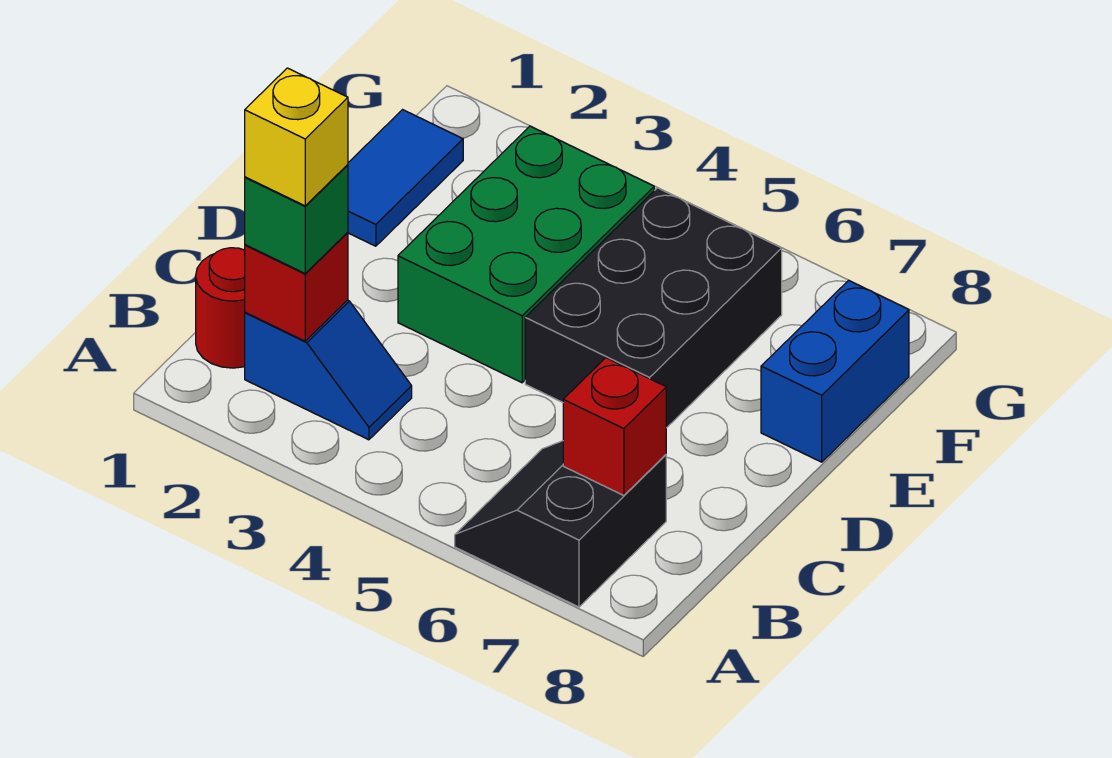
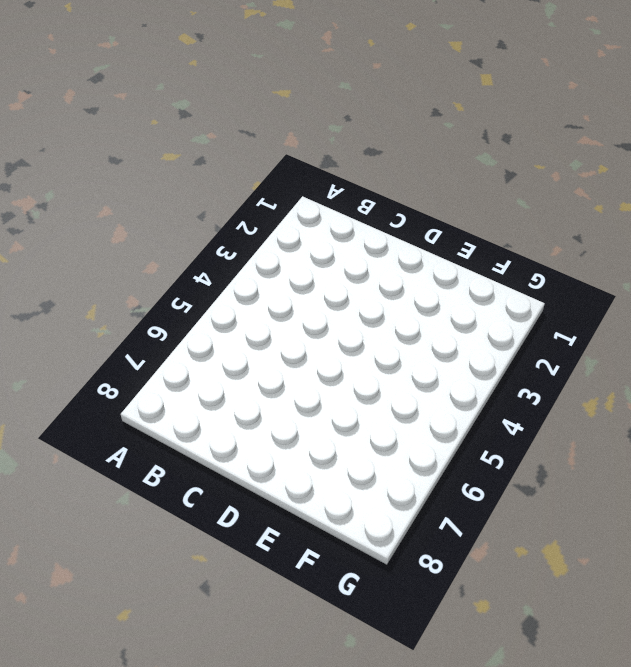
none -> black 2x2 slope [455,441,666,607]
none -> red 1x1 round brick [196,248,245,368]

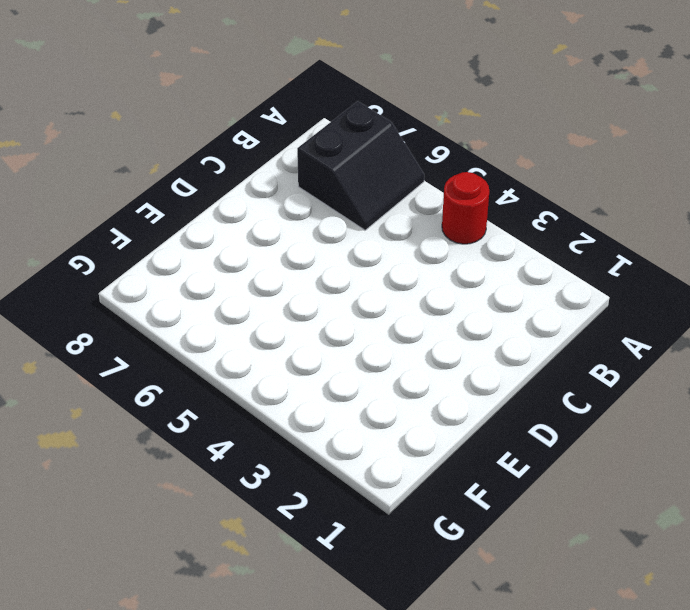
red 1x1 round brick [442,172,489,244] -> red 1x1 round brick moved to [196,248,245,368]
none -> blue 1x2 slope [245,300,412,440]
none -> green 2x3 brick [398,126,654,383]

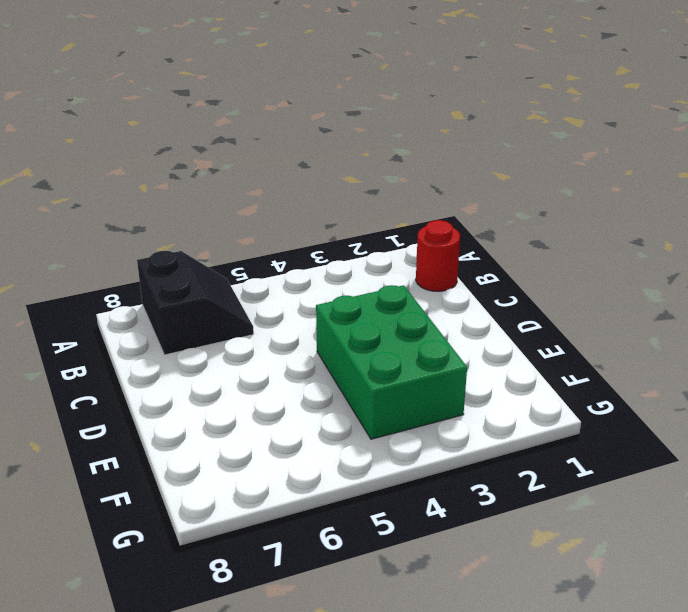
none -> blue 1x2 slope [245,300,412,440]
none -> black 2x3 brick [525,188,782,428]

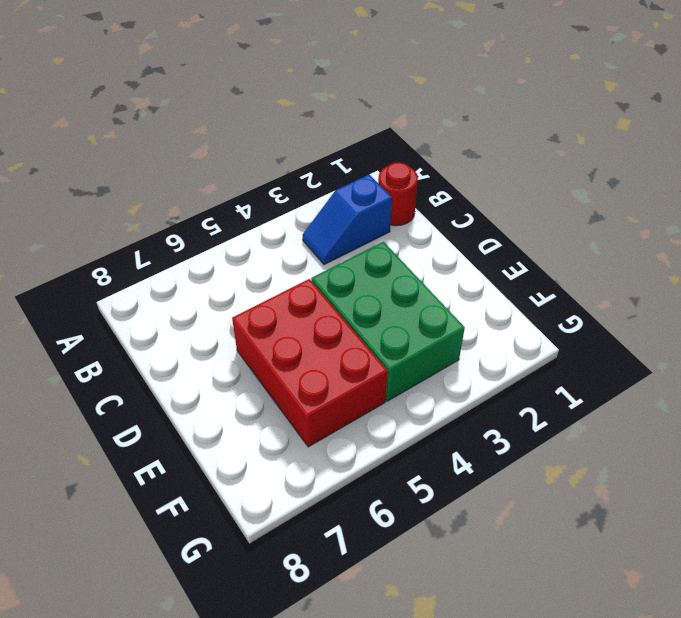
red 2x3 brick [232,279,388,447] -> black 2x3 brick [525,188,782,428]
none -> black 2x2 slope [455,441,666,607]
none -> blue 1x2 tile [348,110,463,246]

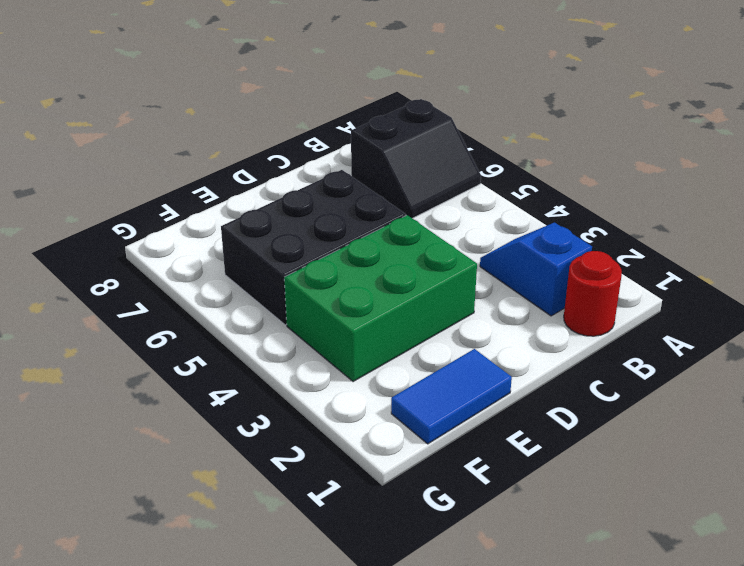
none -> blue 1x2 brick [761,280,909,462]
none -> red 1x1 brick [245,232,348,341]

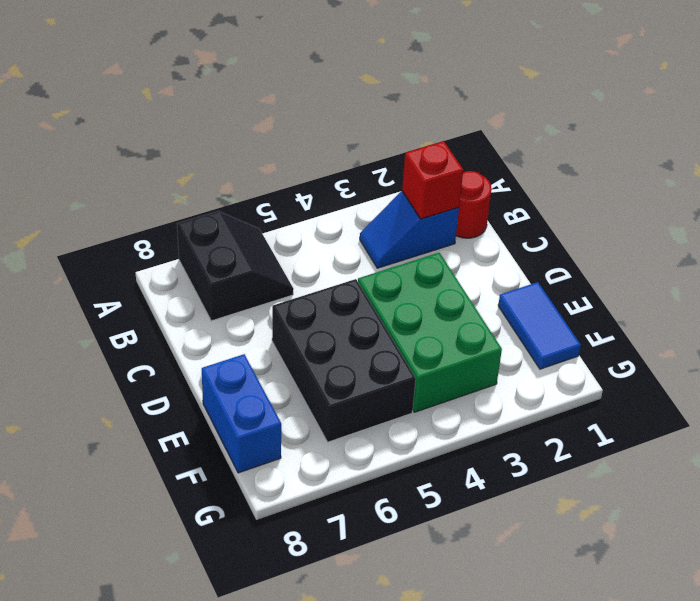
none -> red 1x1 brick [563,358,666,496]
none -> green 1x1 brick [245,165,348,273]

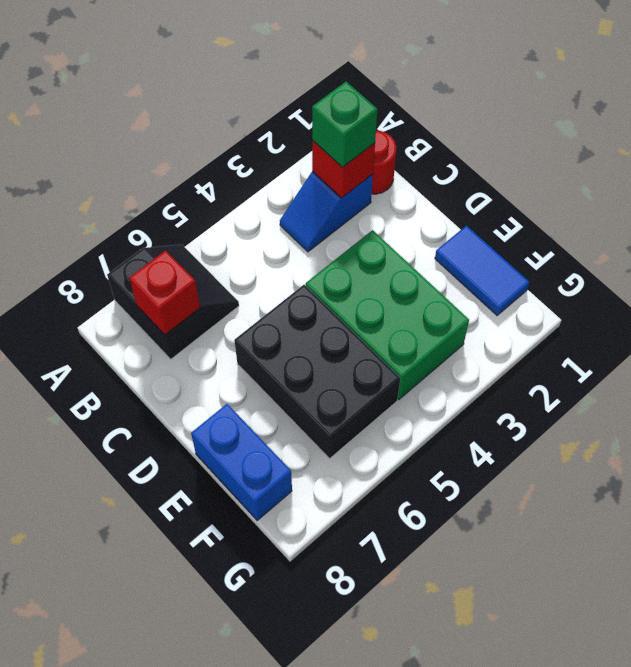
none -> yellow 1x1 brick [245,68,348,206]

